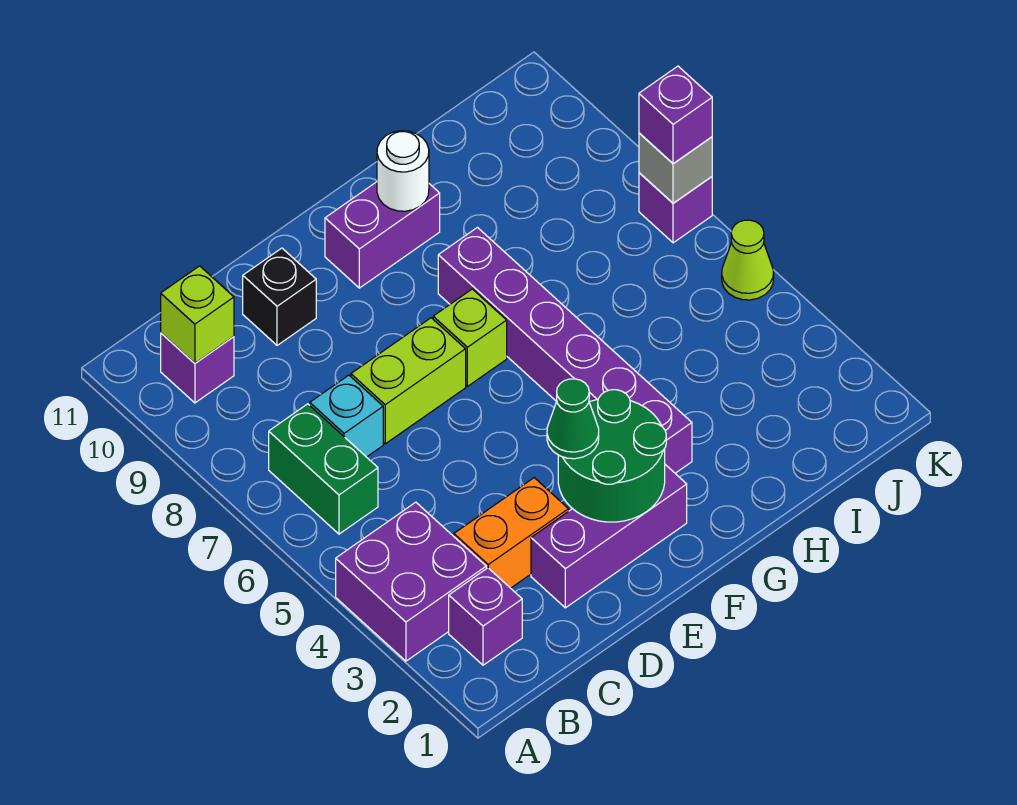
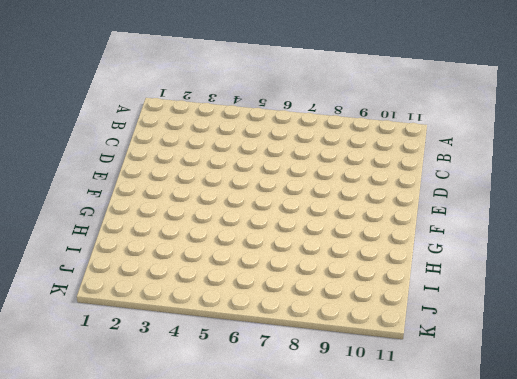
none -> purple 2x2 brick [336,502,486,661]
none -> purple 1x1 brick [449,568,522,665]
none -> green 1x2 brick [269,404,378,534]

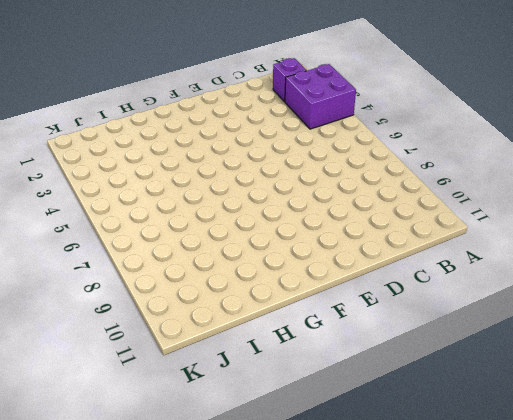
none -> green 1x2 brick [269,404,378,534]
none -> purple 1x1 brick [161,333,234,403]
none -> orange 1x2 brick [454,478,569,588]

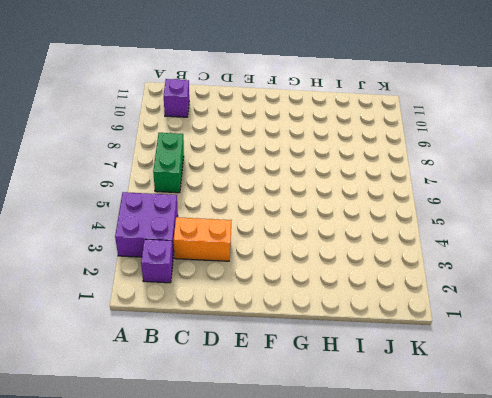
none -> cyan 1x1 brick [310,375,383,457]
none -> purple 1x3 brick [531,465,687,608]
none -> lime 1x2 brick [351,318,466,444]

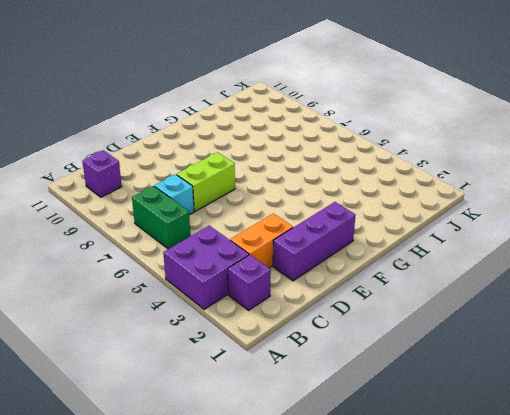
none -> black 1x1 brick [243,248,316,345]
none -> lime 1x1 brick [433,289,507,386]
none -> purple 1x2 brick [325,182,440,288]

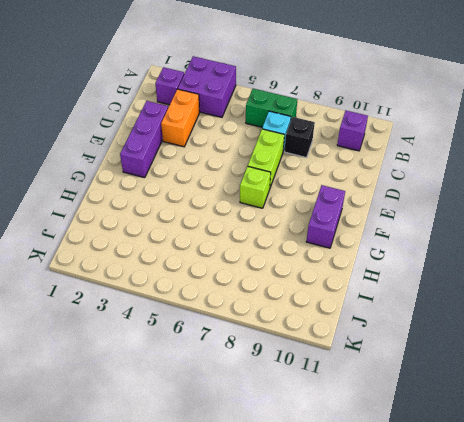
black 1x1 brick [285,117,315,158] -> black 1x1 brick moved to [243,248,316,345]
none -> purple 1x6 brick [438,228,692,473]
none -> lime 1x1 cone [722,220,774,300]
none -> purple 1x1 brick [639,173,712,243]

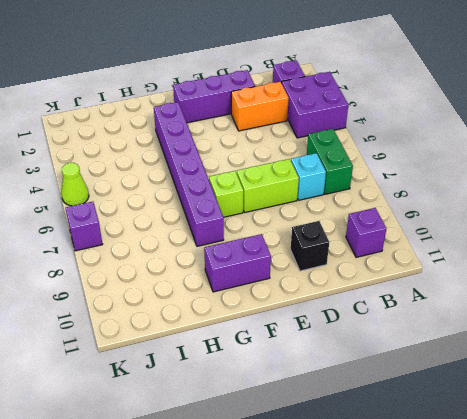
none -> lime 1x1 brick [161,266,234,363]
none -> green 2x2 round brick [558,390,666,522]
none -> white 1x1 round brick [377,131,429,211]

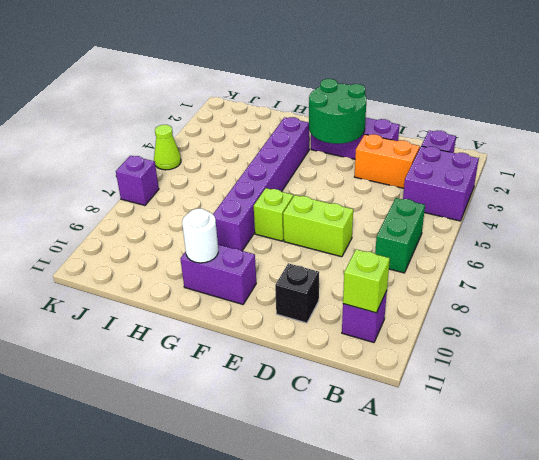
none -> cyan 1x1 brick [310,375,383,457]
none -> grey 1x1 brick [639,133,712,203]
none -> green 1x1 cone [547,379,599,459]

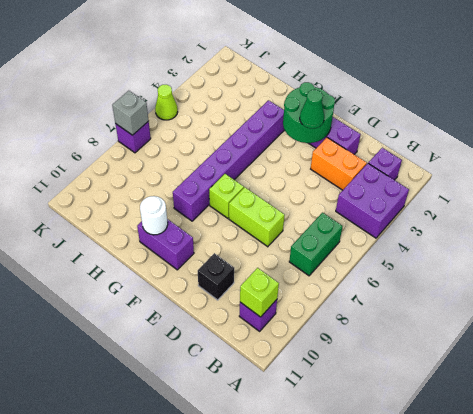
none -> cyan 1x1 brick [310,375,383,457]
none -> purple 1x1 brick [639,66,712,164]

